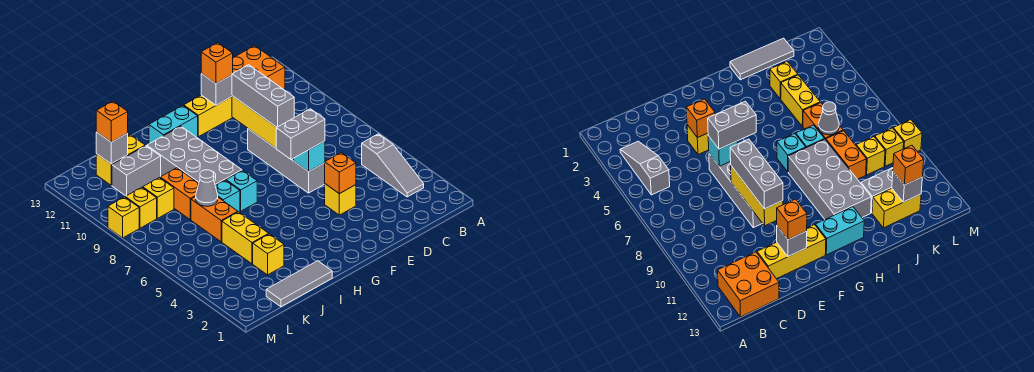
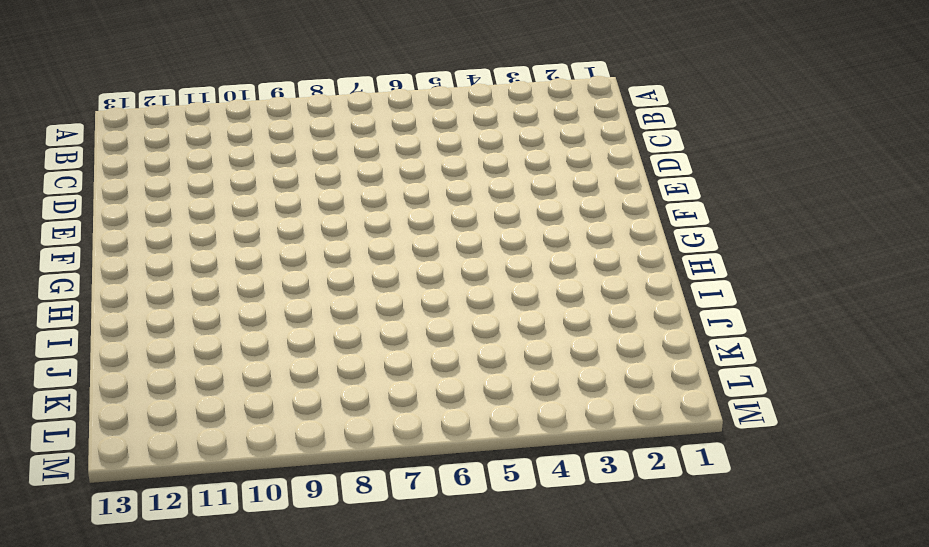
none -> grey 1x3 slope [362,134,424,197]
none -> orange 2x2 brick [233,46,285,89]
none -> yellow 1x3 brick [184,95,233,137]

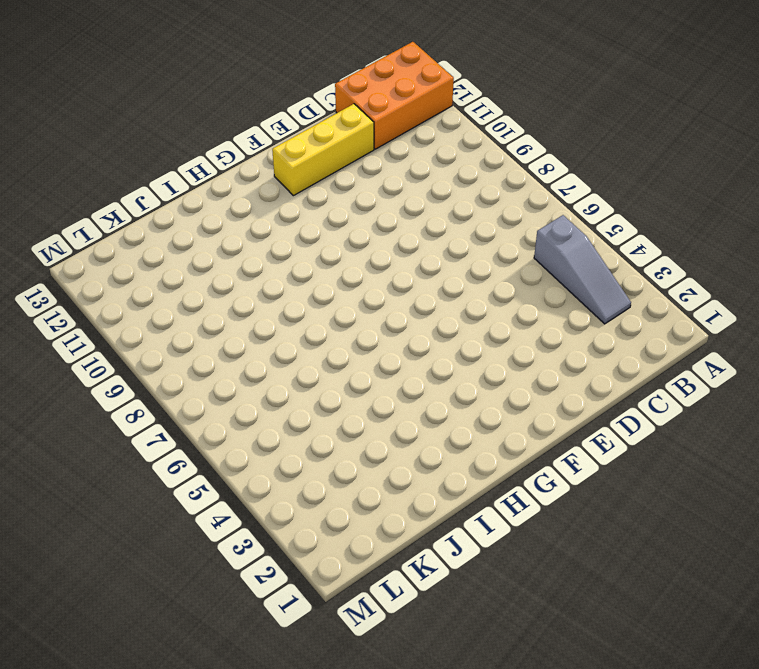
orange 2x3 brick [335,42,454,149] -> orange 2x2 brick [233,46,285,89]
none -> yellow 1x1 brick [325,184,356,215]
none -> grey 1x4 brick [248,129,325,193]
none -> cyan 1x2 brick [149,106,198,144]

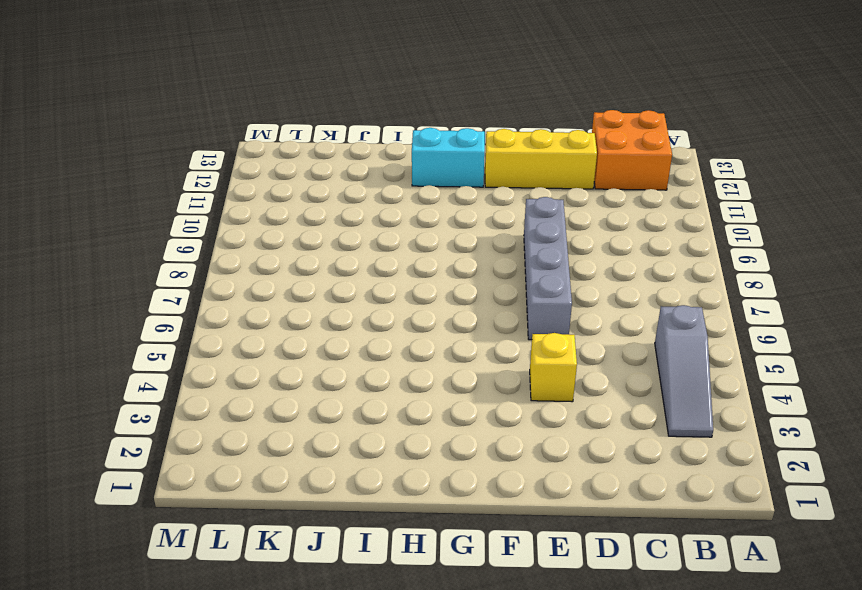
none -> cyan 1x1 brick [226,170,257,211]
none -> grey 2x4 brick [147,126,242,185]
none -> grey 1x3 tile [266,261,332,307]

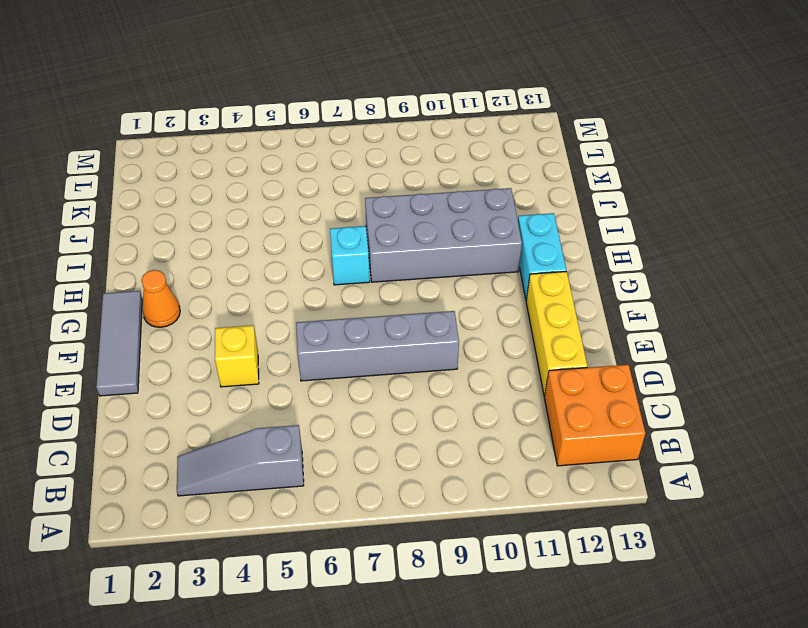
grey 1x3 tile [96,291,142,396] -> grey 1x3 tile moved to [266,261,332,307]
orange 1x1 cone [141,270,180,327] -> none
none -> cyan 1x1 brick [215,180,240,212]
none -> yellow 1x1 brick [253,234,284,275]
none -> yellow 1x2 brick [222,212,268,264]

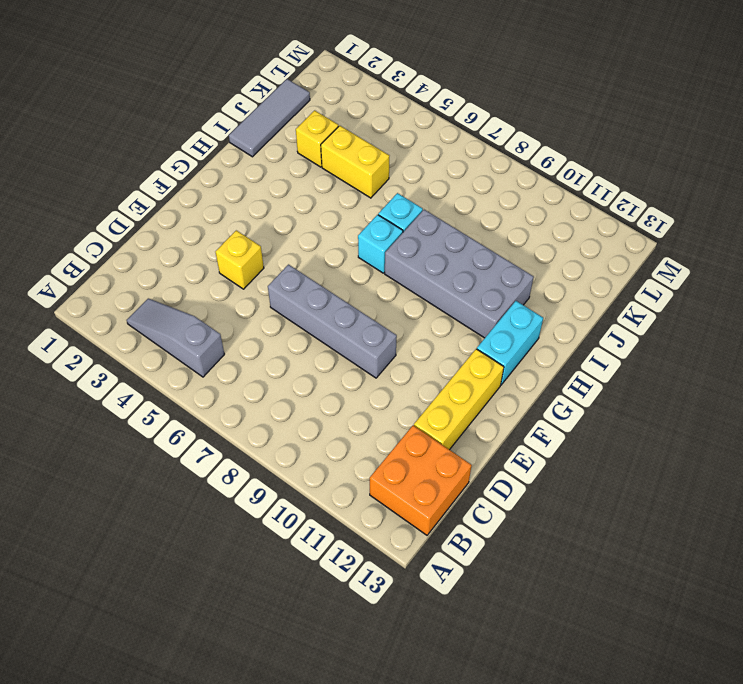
none -> orange 1x2 brick [191,197,238,242]
none -> orange 1x2 brick [160,168,199,220]
none -> grey 1x2 brick [112,146,161,196]

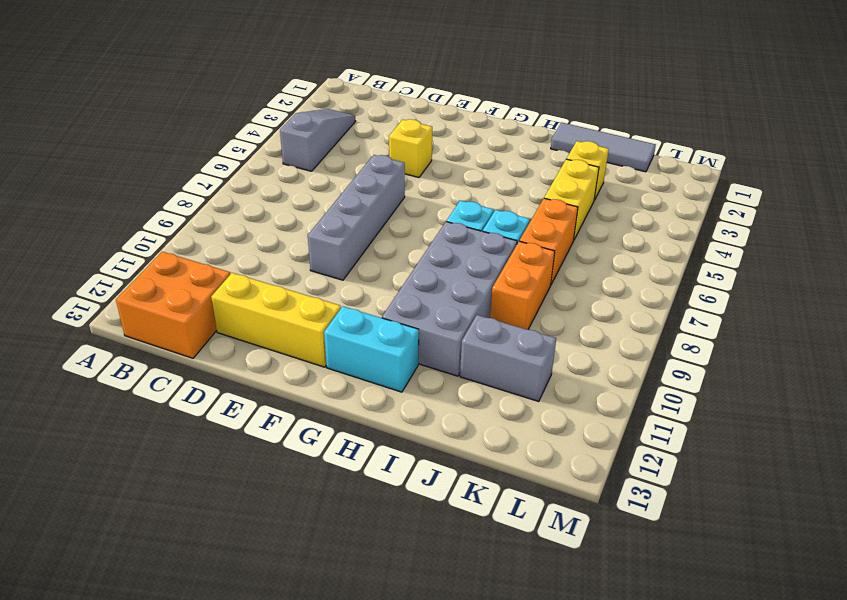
none -> yellow 1x2 brick [96,135,145,185]
none -> yellow 1x1 brick [143,178,174,218]
none -> yellow 1x1 brick [125,187,157,228]

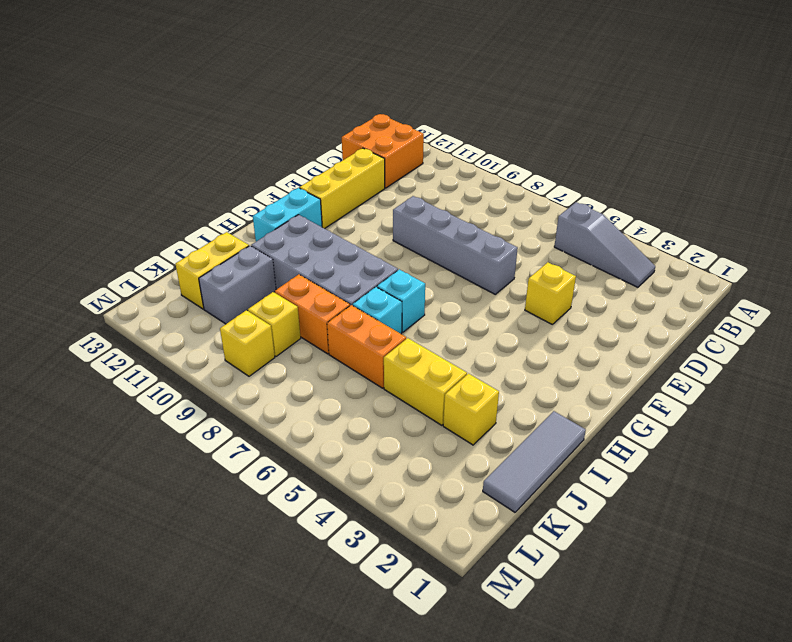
none -> yellow 1x1 brick [108,197,139,238]
none -> orange 1x1 brick [325,153,356,194]
none -> cyan 1x1 brick [294,141,325,172]

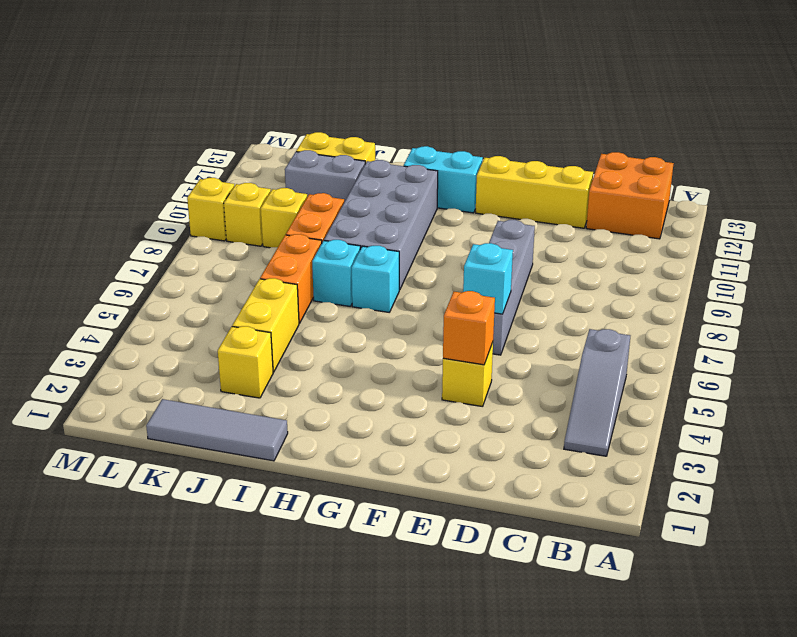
none -> yellow 1x3 brick [232,96,277,148]
none -> grey 1x1 brick [201,74,232,105]
none -> grey 1x1 cone [196,170,218,206]

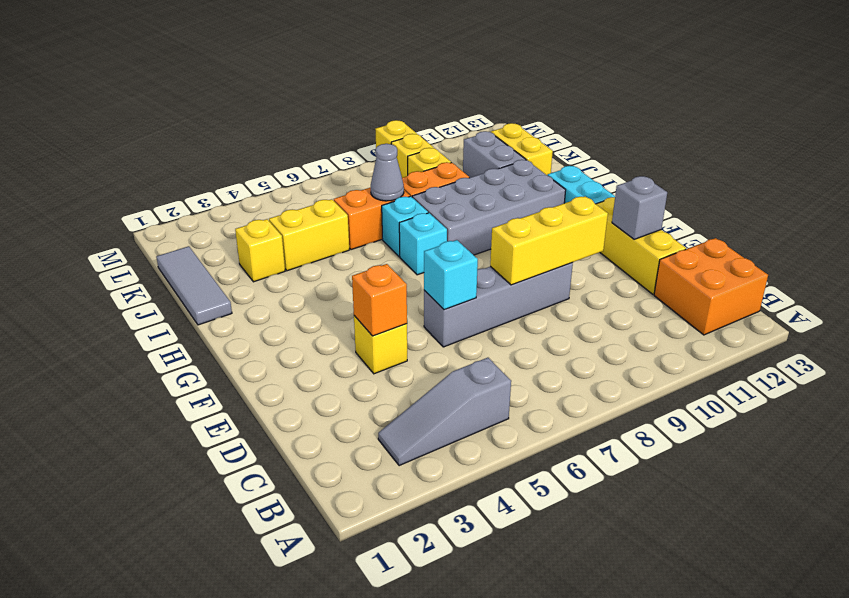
none -> grey 1x1 brick [96,132,128,164]
none -> grey 1x2 brick [276,109,325,160]
none -> grey 1x3 brick [232,65,294,127]

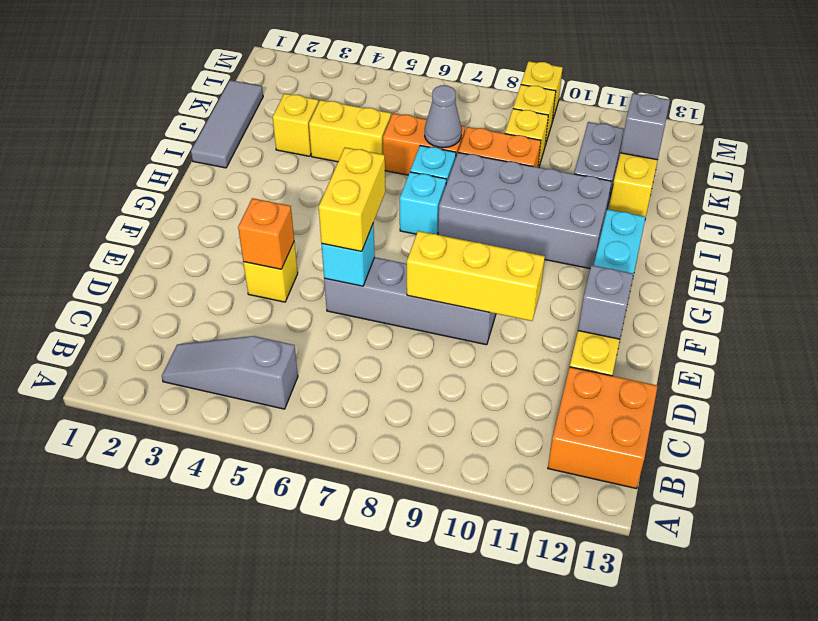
yellow 1x2 brick [319,147,385,251] -> grey 1x2 brick [276,109,325,160]
none -> grey 1x3 brick [232,65,294,127]
none -> orange 1x1 brick [201,43,233,84]
none -> orange 1x1 brick [96,101,128,142]

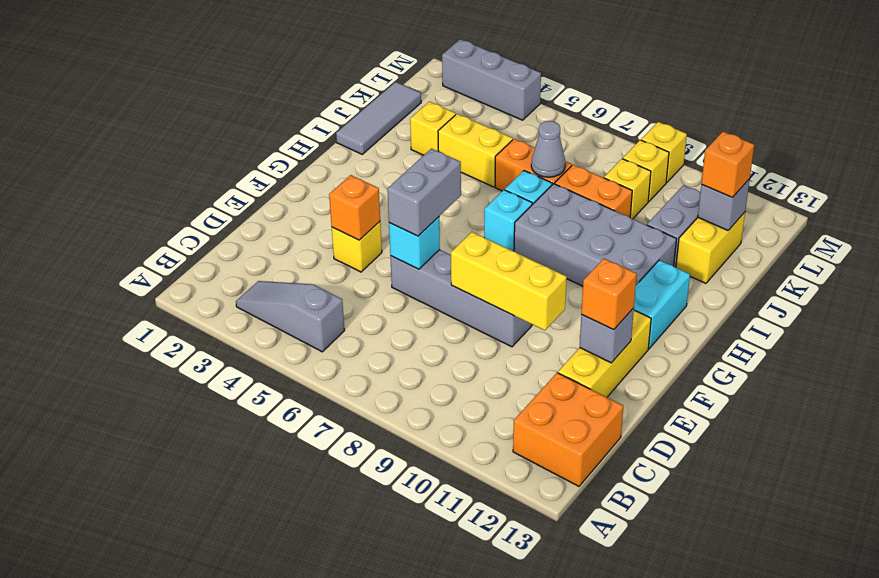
grey 1x3 brick [442,39,541,120] -> grey 1x3 brick moved to [232,65,294,127]

